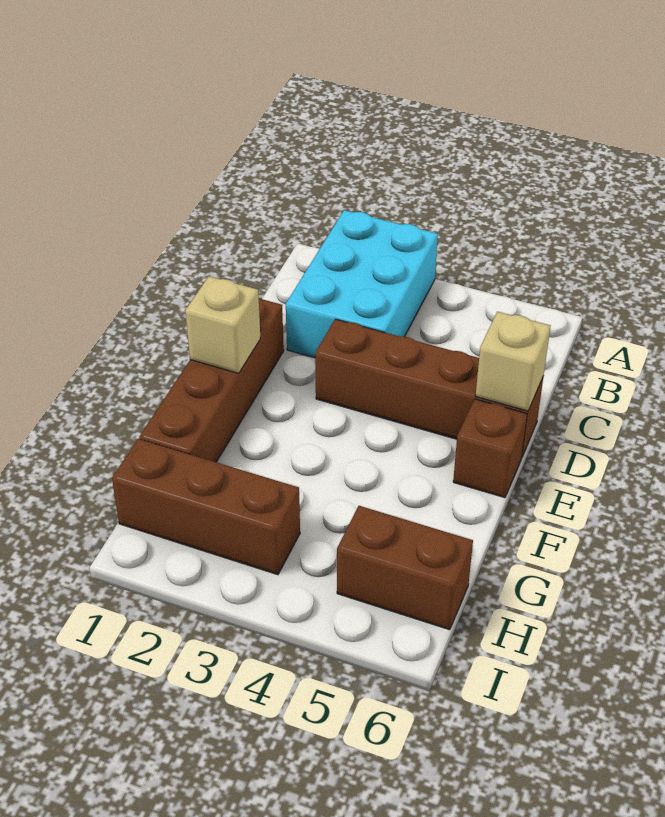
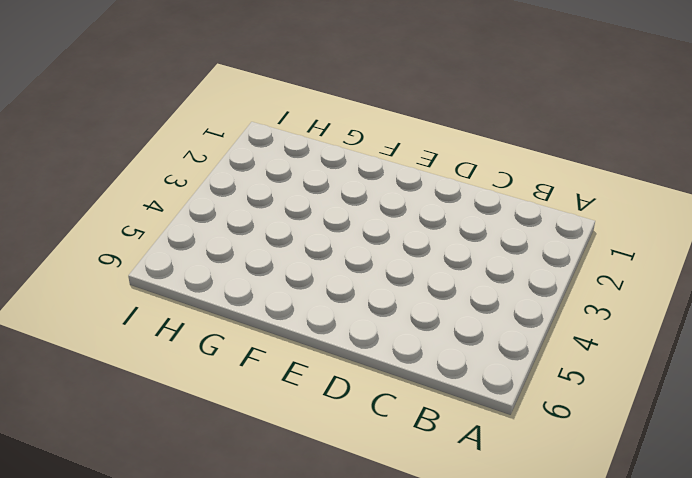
none -> cyan 2x3 brick [286,210,438,358]
none -> brown 1x4 brick [139,298,284,462]

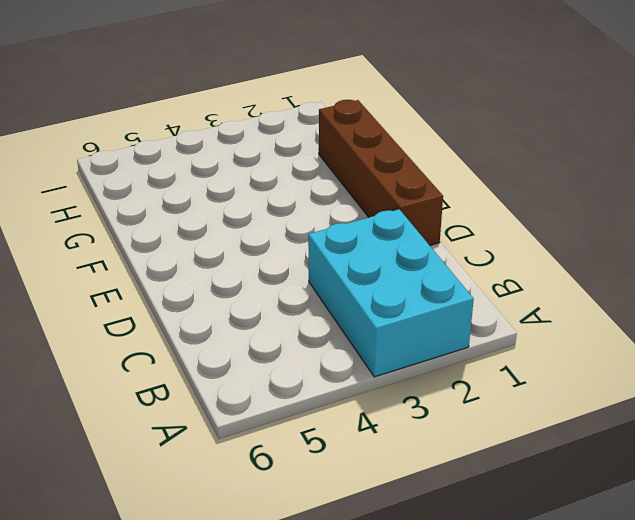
none -> brown 1x4 brick [315,319,543,458]
none -> brown 1x1 brick [453,399,527,498]

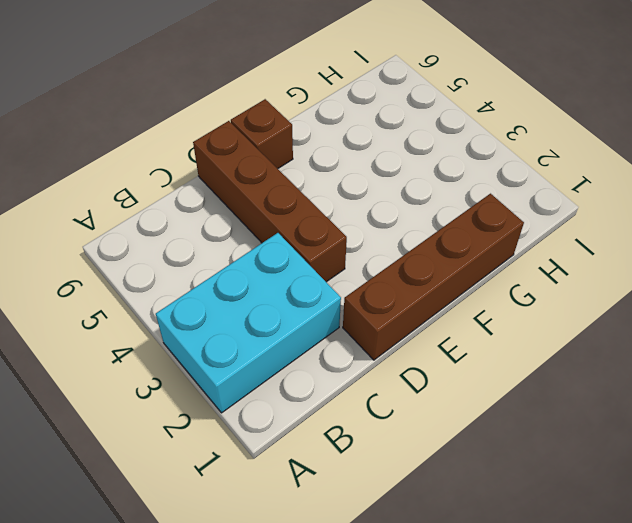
none -> brown 1x3 brick [112,439,300,575]
none -> brown 1x2 brick [337,506,473,630]

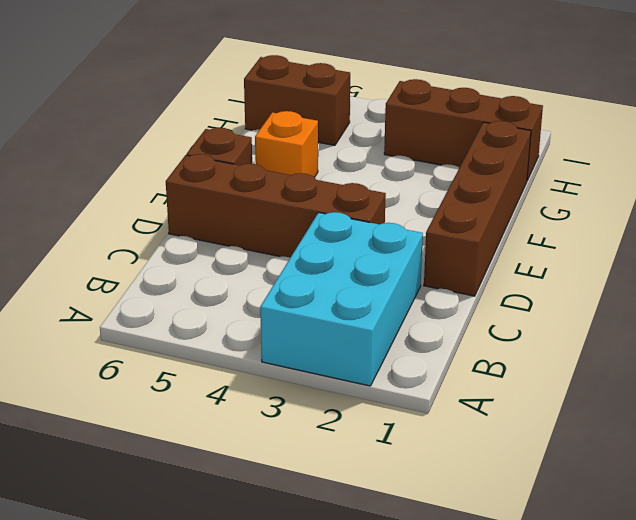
orange 1x1 brick [255,111,318,177] -> none
none -> tan 1x1 brick [476,312,551,411]
none -> tan 1x1 brick [185,276,260,373]

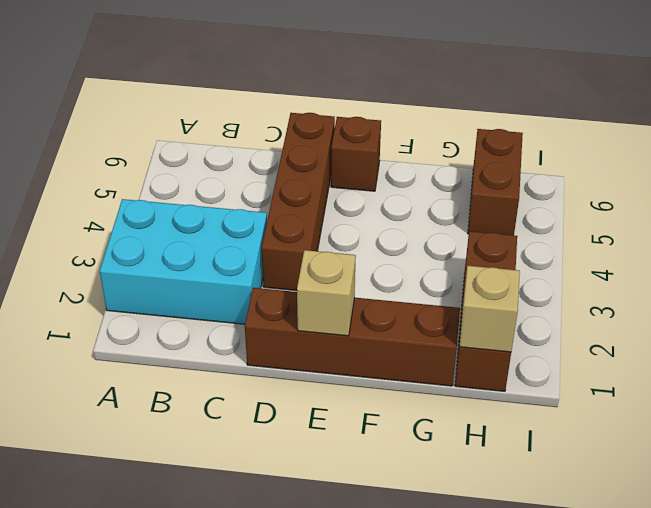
tan 1x1 brick [459,266,520,352] -> tan 1x1 brick moved to [476,312,551,411]

